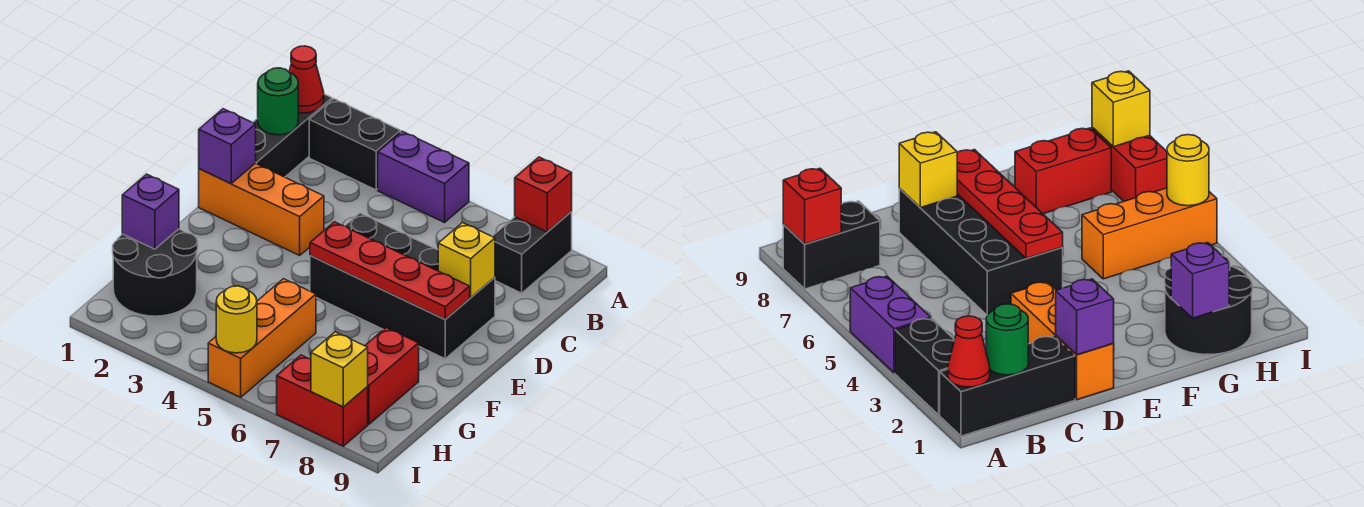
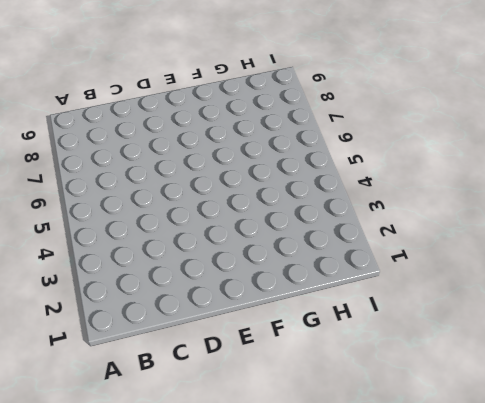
none -> black 1x3 brick [253,94,332,177]
none -> black 1x2 brick [309,99,400,190]
none -> purple 1x2 brick [378,131,469,223]

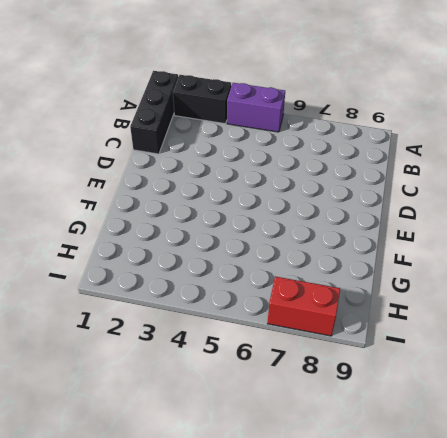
none -> black 1x2 brick [492,212,572,293]
none -> orange 1x3 brick [199,163,324,255]
none -> black 2x4 brick [310,213,495,359]

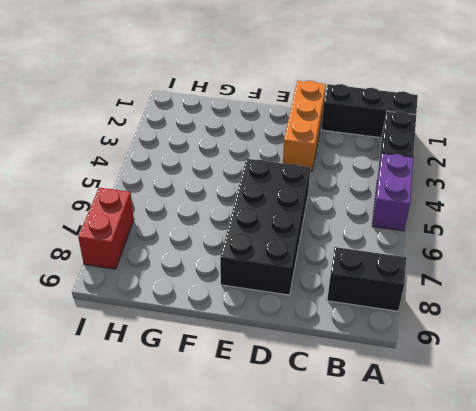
none -> black 2x2 round brick [113,229,198,316]
none -> orange 1x3 brick [208,279,316,397]
none -> red 1x2 brick [365,328,419,424]

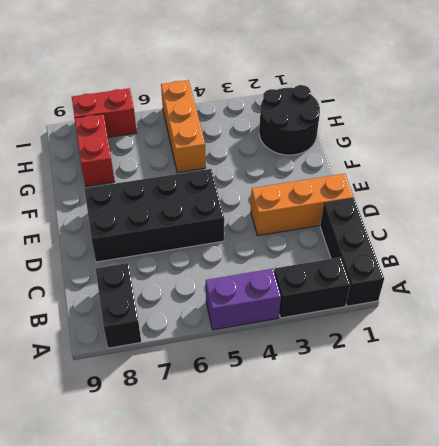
none -> red 1x1 cone [289,46,324,113]
none -> red 1x1 brick [515,157,572,232]
none -> green 1x1 round brick [258,68,298,135]

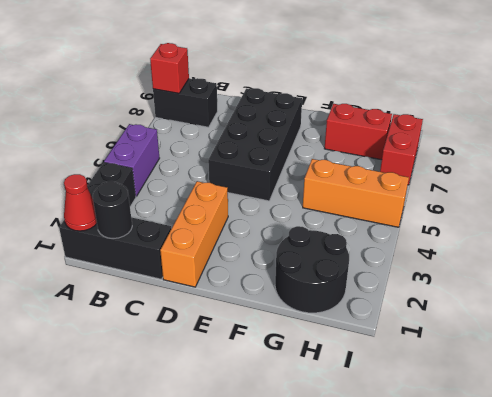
black 1x1 round brick [93,181,132,239] -> green 1x1 round brick [258,68,298,135]
none -> purple 1x1 brick [199,109,256,184]
none -> yellow 1x1 brick [438,222,495,297]
none -> red 1x4 plate [310,222,470,319]

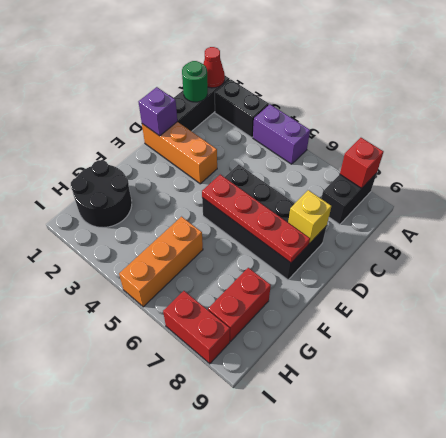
none -> purple 1x1 brick [122,174,179,249]
none -> yellow 1x1 round brick [216,286,257,353]
none -> yellow 1x1 brick [311,332,368,407]

